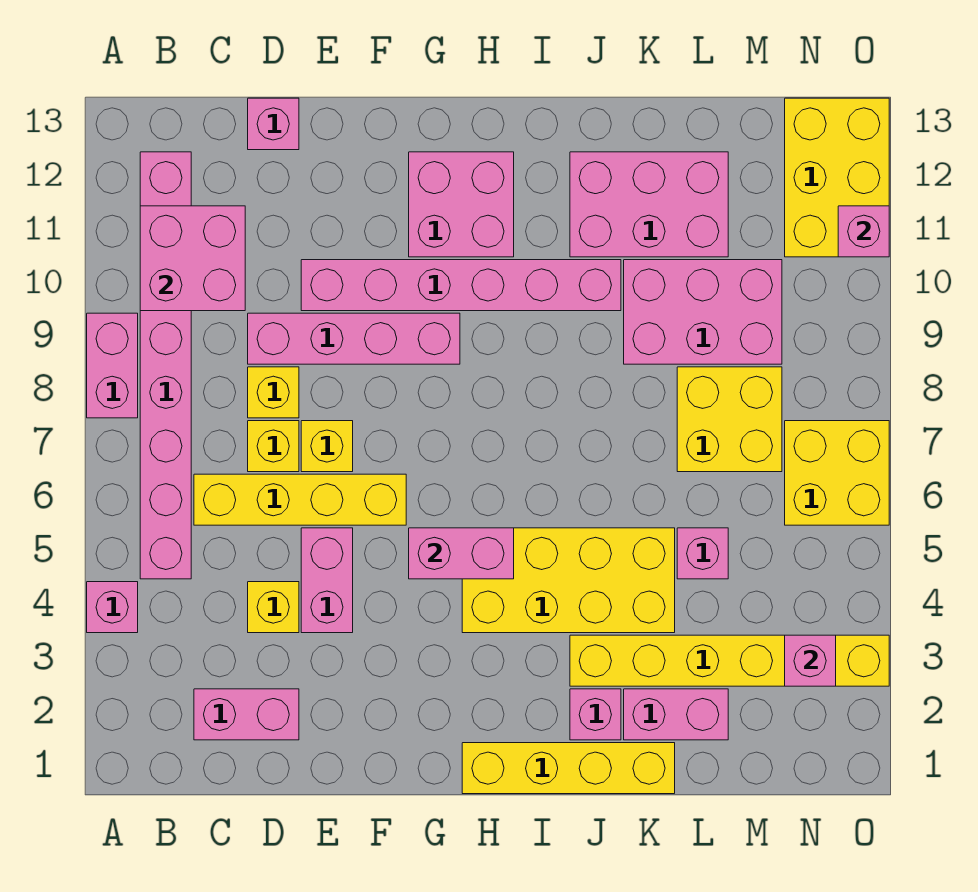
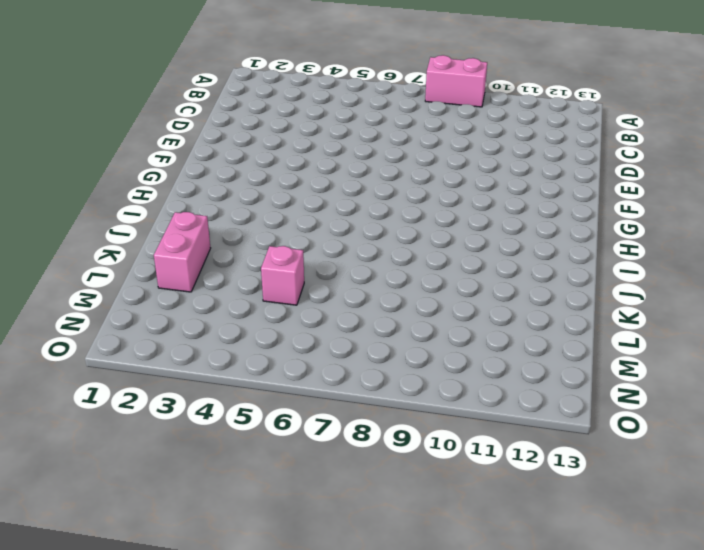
none -> pink 1x1 brick [87,582,138,633]
none -> pink 1x8 brick [140,152,191,579]
none -> pink 1x2 brick [194,689,299,740]

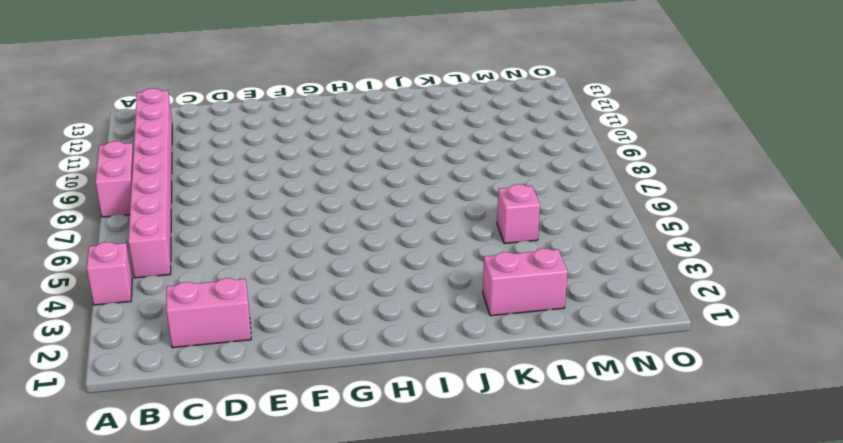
none -> yellow 1x4 brick [194,474,406,525]
none -> yellow 1x1 brick [248,582,299,633]
none -> yellow 1x1 brick [248,421,299,472]

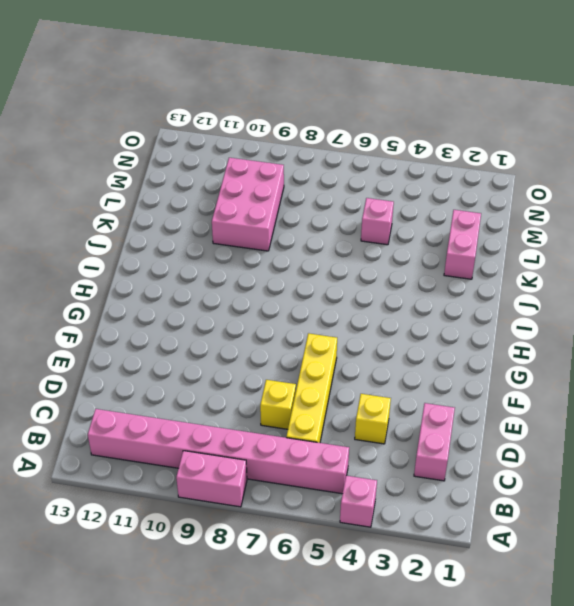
none -> yellow 1x1 brick [248,367,299,418]
none -> pink 1x4 brick [248,313,460,364]
none -> pink 1x1 brick [248,98,299,150]

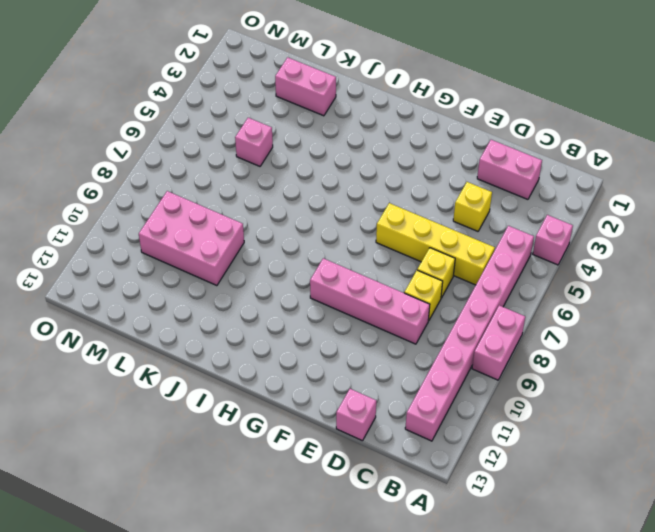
none -> pink 1x2 brick [301,528,353,633]
none -> yellow 1x1 brick [301,421,353,472]
none -> pink 1x6 brick [301,260,621,311]

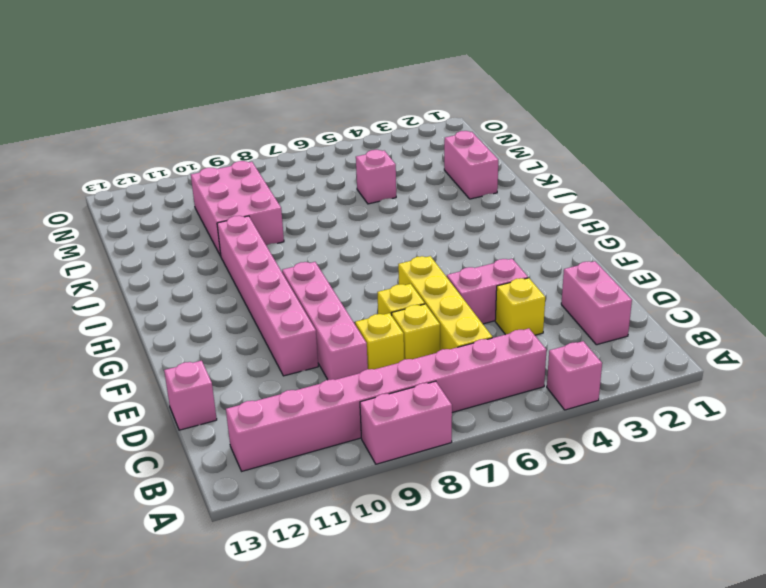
none -> pink 2x2 brick [409,152,514,257]
none -> yellow 1x4 brick [462,743,675,794]
none -> yellow 2x4 brick [462,528,675,633]

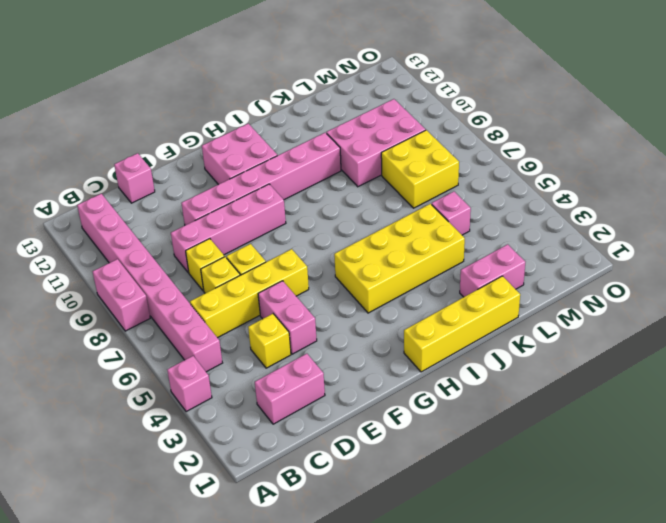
none -> pink 1x1 brick [570,689,621,740]
none -> yellow 1x6 brick [570,635,889,686]
none -> pink 2x3 brick [570,152,728,257]

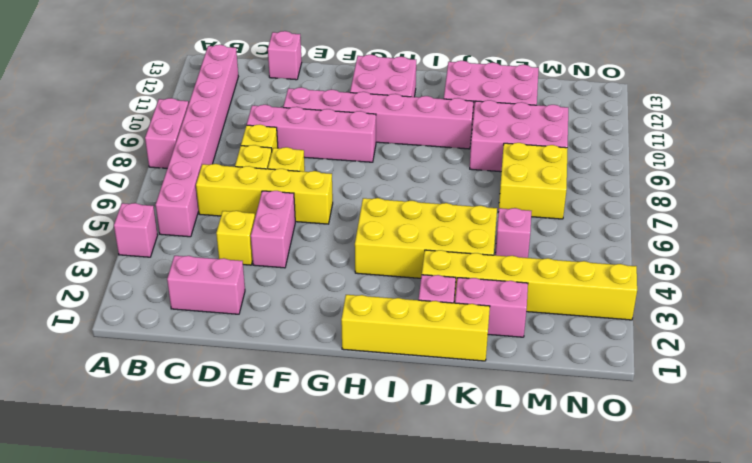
none -> yellow 2x2 brick [785,421,889,525]
none -> yellow 2x3 brick [785,98,889,257]
none -> pink 2x2 brick [140,206,245,311]

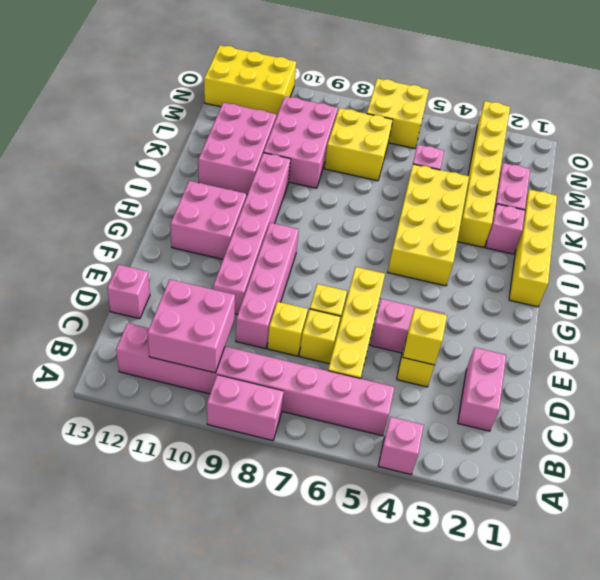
yellow 1x1 brick [403,308,447,365] -> none
none -> pink 1x2 brick [409,528,514,579]
none -> pink 1x1 brick [785,635,836,686]
none -> pink 1x1 brick [838,206,889,257]

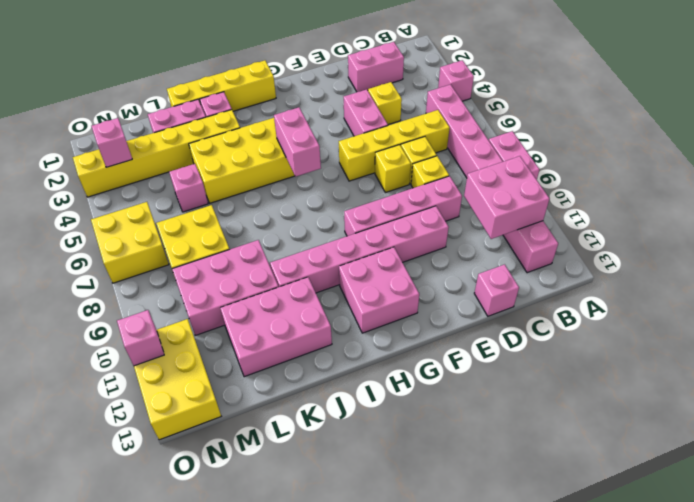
pink 1x2 brick [274,107,321,177] -> pink 1x2 brick turned to [409,528,514,579]

